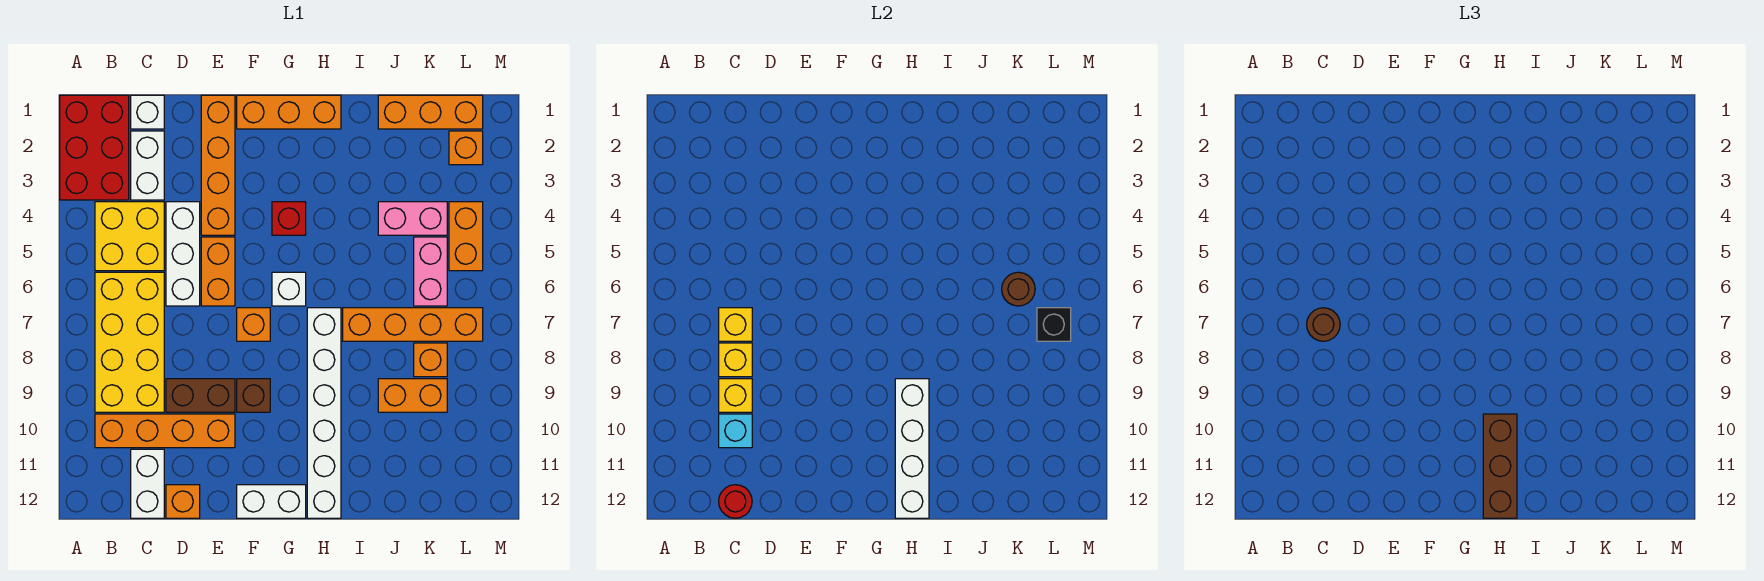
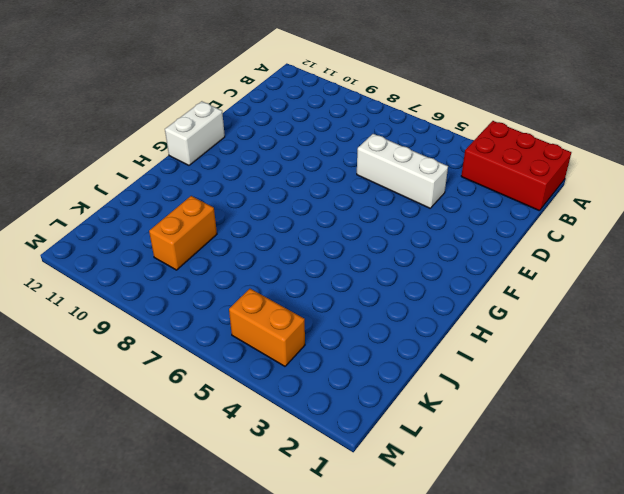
none -> yellow 2x2 brick [95,202,164,271]
none -> yellow 2x4 brick [95,272,164,412]
none -> orange 1x4 brick [95,414,235,448]
none -> white 1x1 brick [131,95,164,129]

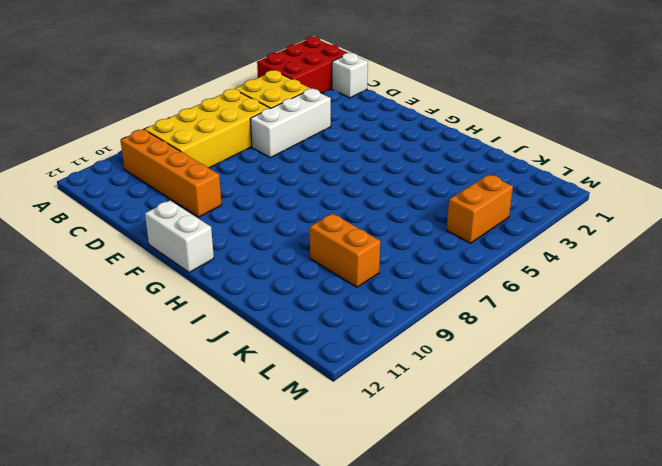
none -> white 1x2 brick [131,131,164,200]
none -> white 1x2 brick [131,449,164,518]
none -> brown 1x2 brick [166,379,235,412]
none -> orange 1x1 brick [166,485,200,518]

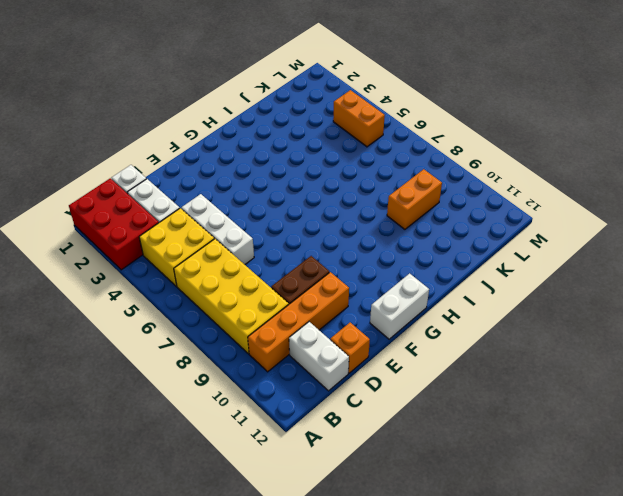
none -> orange 1x4 brick [201,95,235,235]
none -> orange 1x2 brick [201,237,235,306]
none -> orange 1x3 brick [237,95,341,129]
none -> orange 1x1 brick [237,308,270,341]

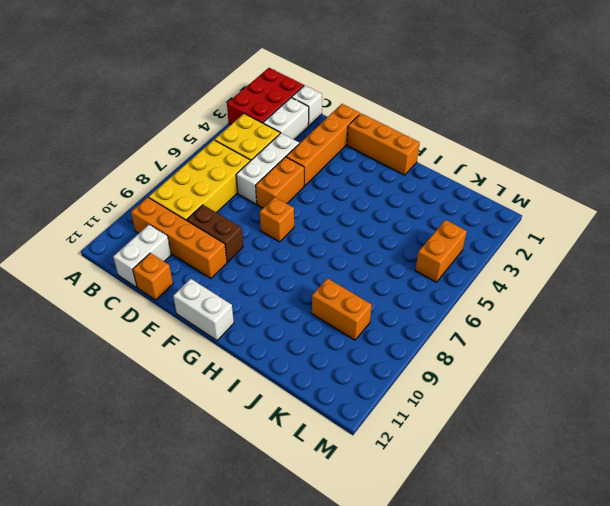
none -> brown 1x1 brick [237,379,270,412]
none -> red 1x1 brick [272,202,306,235]
none -> white 1x1 brick [272,272,306,306]
none -> white 1x6 brick [307,308,341,518]

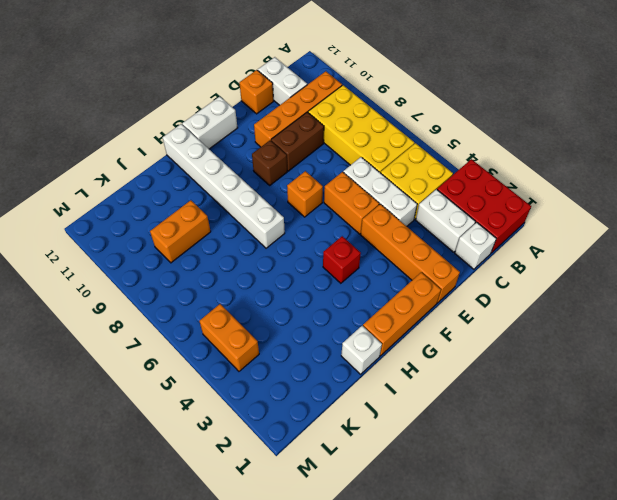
white 1x1 brick [341,326,382,374] -> white 1x1 brick moved to [272,272,306,306]
none -> orange 1x4 brick [343,308,483,341]
none -> orange 1x3 brick [378,95,483,129]
none -> pink 1x2 brick [378,202,447,235]
none -> pink 1x2 brick [414,237,447,306]

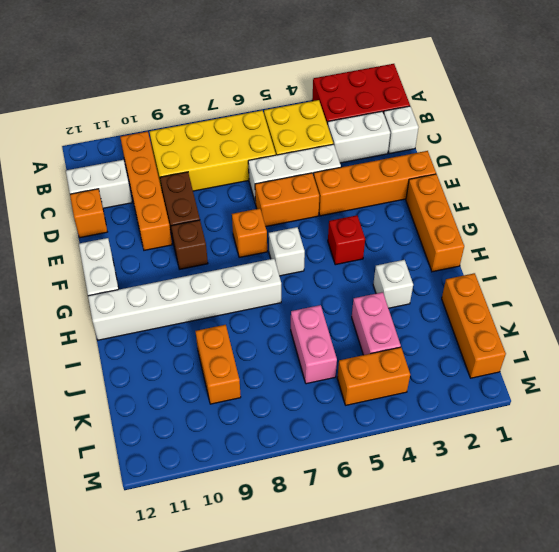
white 1x1 brick [373,260,413,308] -> none
pink 1x2 brick [291,305,337,384] -> pink 1x2 brick turned to [414,237,447,306]
none -> orange 1x4 brick [343,308,483,341]
none -> orange 1x1 brick [414,343,447,377]
none -> orange 1x1 brick [449,131,483,165]
none -> yellow 1x1 brick [719,308,752,341]

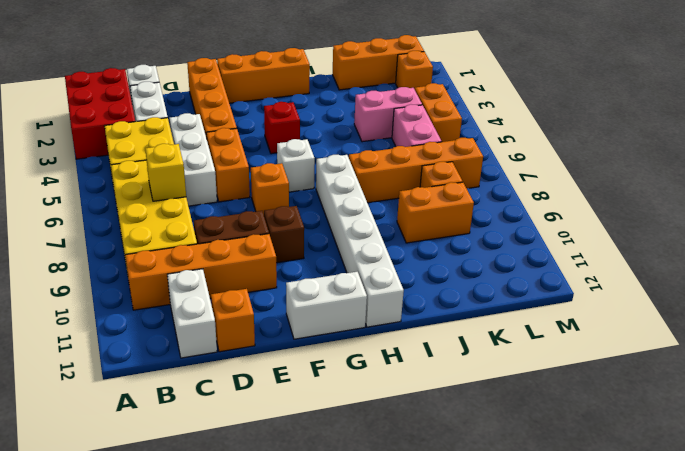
none -> yellow 1x1 brick [719,343,752,377]
none -> yellow 1x1 brick [719,379,752,412]
none -> cyan 1x1 brick [719,414,752,448]
none -> red 1x1 round brick [719,485,752,518]

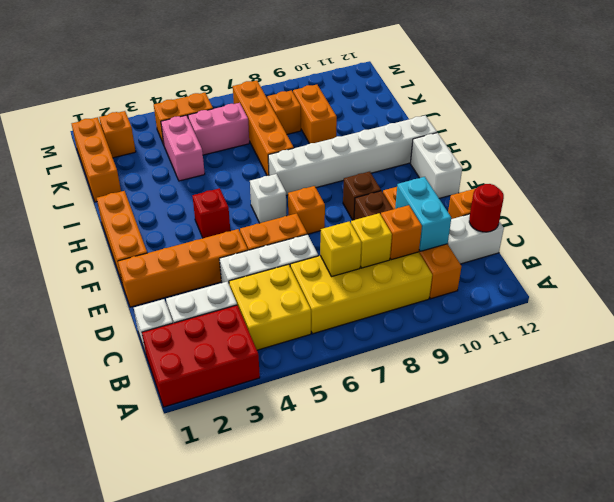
orange 1x1 brick [381,205,422,260] -> yellow 1x1 brick [719,379,752,412]
cyan 1x2 brick [395,177,451,251] -> cyan 1x1 brick [719,414,752,448]
none -> white 1x4 brick [895,379,929,518]
none -> brown 1x1 round brick [1002,272,1035,306]
none -> black 1x1 brick [1037,308,1071,341]
none -> brown 1x1 round brick [1307,308,1340,341]

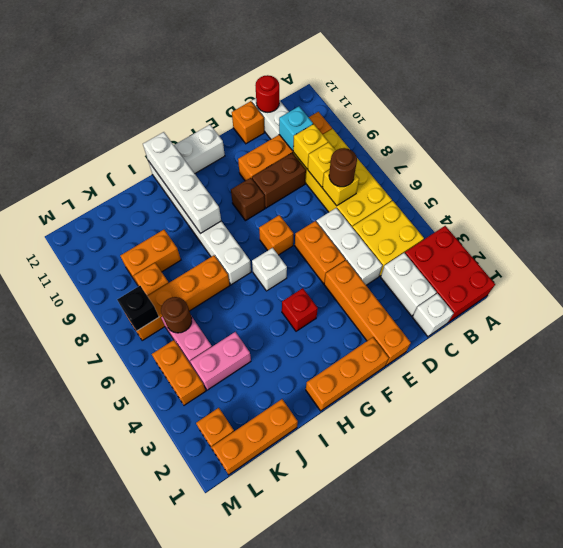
none -> brown 1x3 brick [1483,414,1517,518]

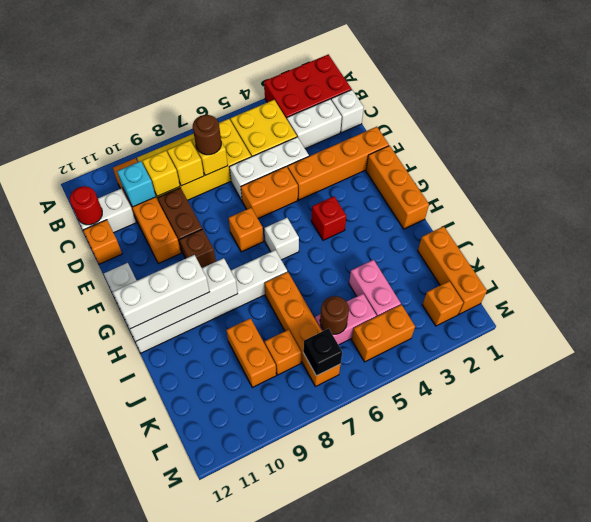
white 1x3 brick [113,255,209,329] -> brown 1x3 brick [1483,414,1517,518]

